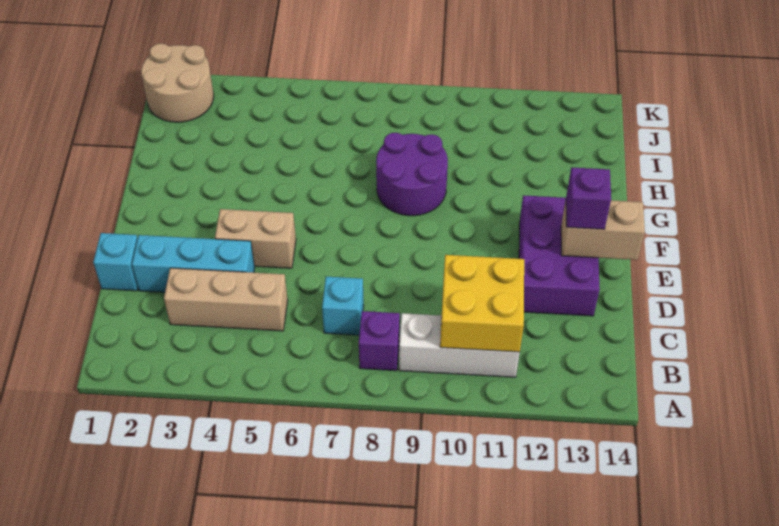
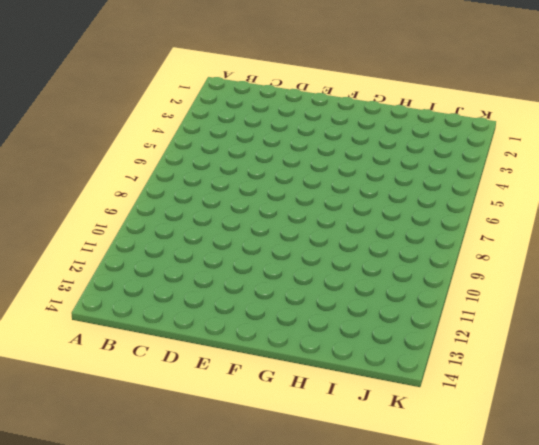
none -> purple 1x1 brick [359,311,400,371]
none -> white 1x3 brick [399,313,520,377]
none -> tan 1x3 brick [164,268,288,331]

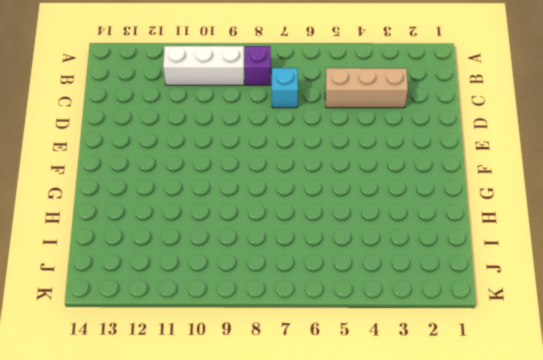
none -> cyan 1x1 brick [93,233,138,291]
none -> cyan 1x3 brick [132,235,255,292]
none -> purple 2x3 brick [519,195,600,316]

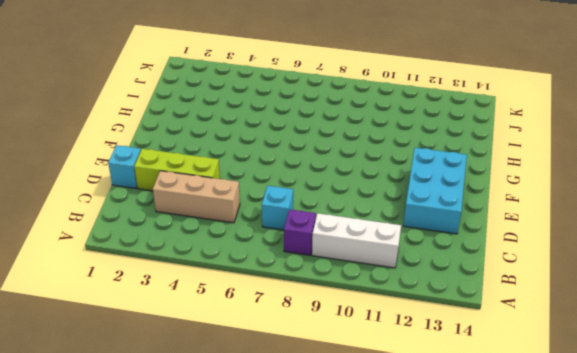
lime 1x3 brick [134,149,220,191] -> cyan 1x3 brick [132,235,255,292]
cyan 2x3 brick [403,148,467,234] -> purple 2x3 brick [519,195,600,316]
none -> tan 1x2 brick [215,209,296,268]
none -> purple 2x2 round brick [376,133,448,216]
none -> tan 2x2 round brick [141,43,214,122]

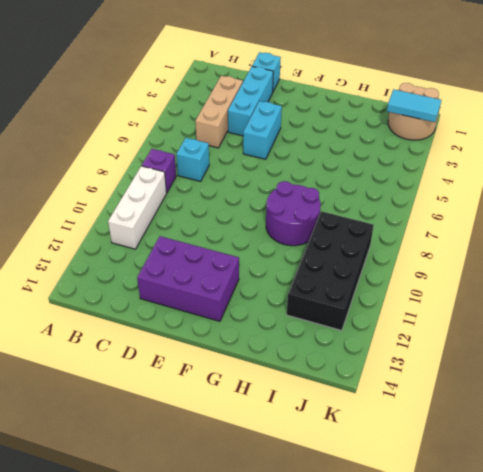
cyan 1x2 brick [243,101,282,159] -> tan 1x2 brick [215,209,296,268]
black 2x4 brick [287,211,374,331] -> none
cyan 1x2 tile [387,89,441,122] -> none
none -> yellow 2x2 brick [440,255,524,352]
none -> tan 1x2 brick [561,200,645,260]
none -> purple 1x1 brick [566,168,611,229]

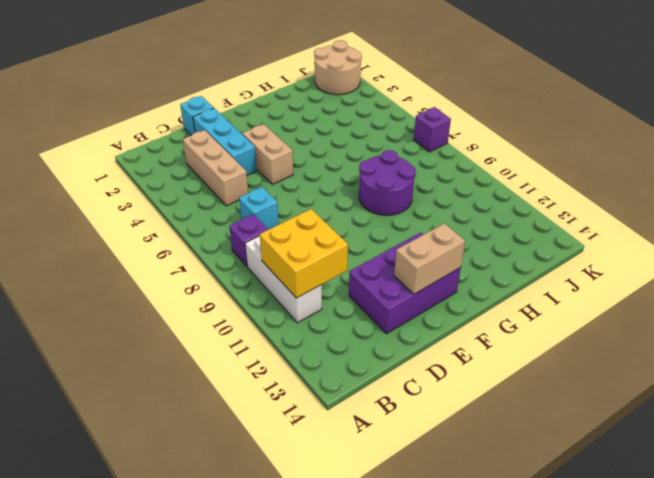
tan 1x2 brick [394,223,465,294] -> tan 1x2 brick turned to [561,200,645,260]
purple 1x1 brick [414,107,451,152] -> purple 1x1 brick moved to [566,168,611,229]

